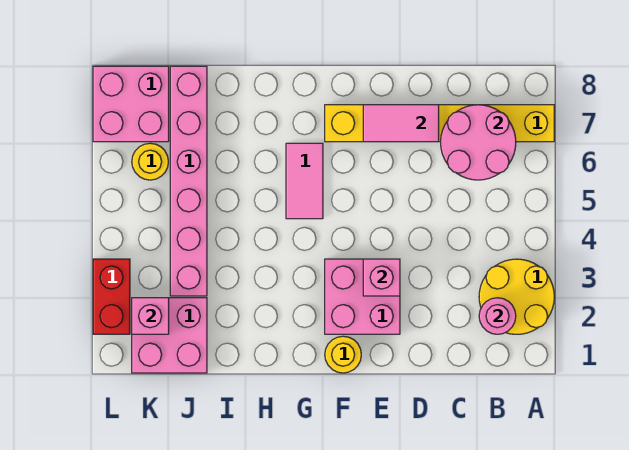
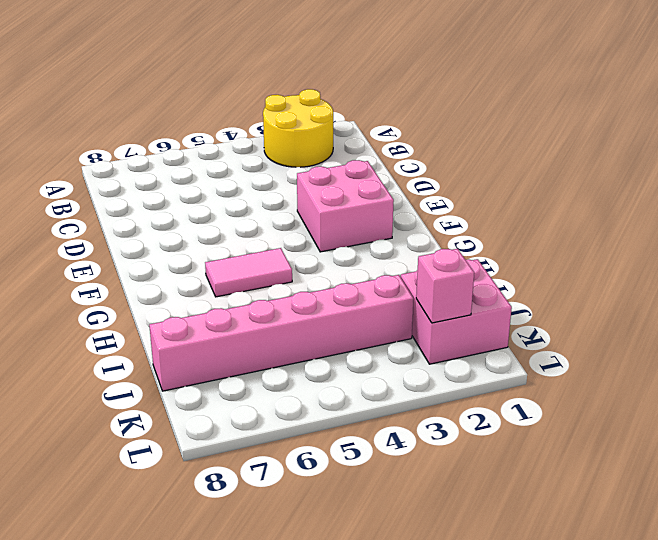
none -> yellow 1x6 brick [325,105,554,142]
none -> yellow 1x1 round brick [325,336,361,373]
none -> yellow 1x1 round brick [132,143,168,180]

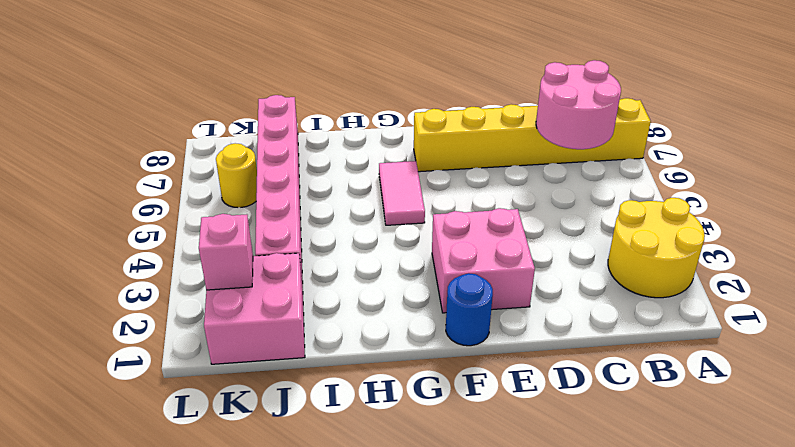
blue 1x1 round brick [446,273,493,346] -> yellow 1x1 round brick [325,336,361,373]
none -> pink 2x2 brick [93,66,169,142]
none -> red 1x2 brick [93,259,130,334]
none -> pink 1x1 round brick [479,298,516,334]

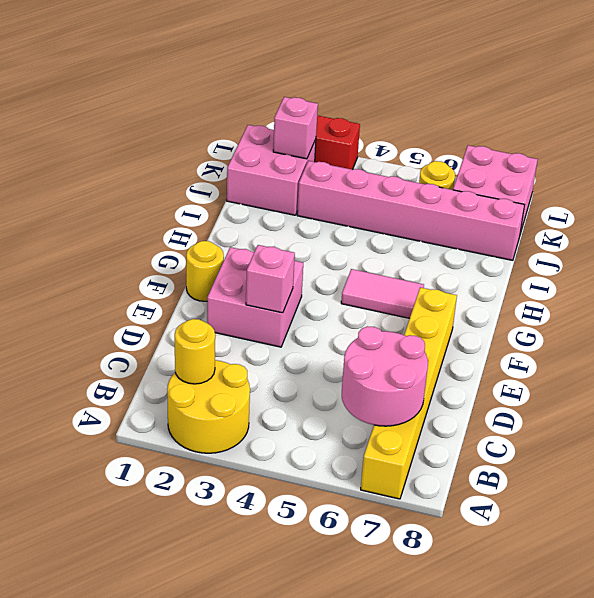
yellow 1x1 round brick [175,319,215,384] -> pink 1x1 round brick [479,298,516,334]
none -> pink 1x2 tile [363,105,439,142]

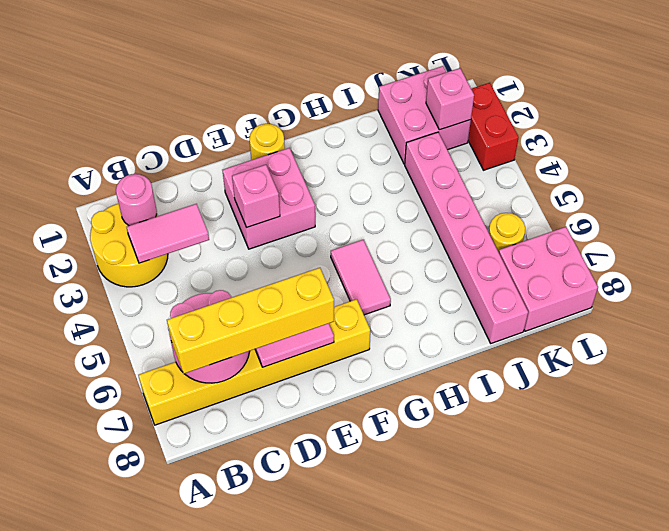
pink 1x2 tile [127,204,209,263] -> none
yellow 1x4 brick [167,268,334,374] -> none

